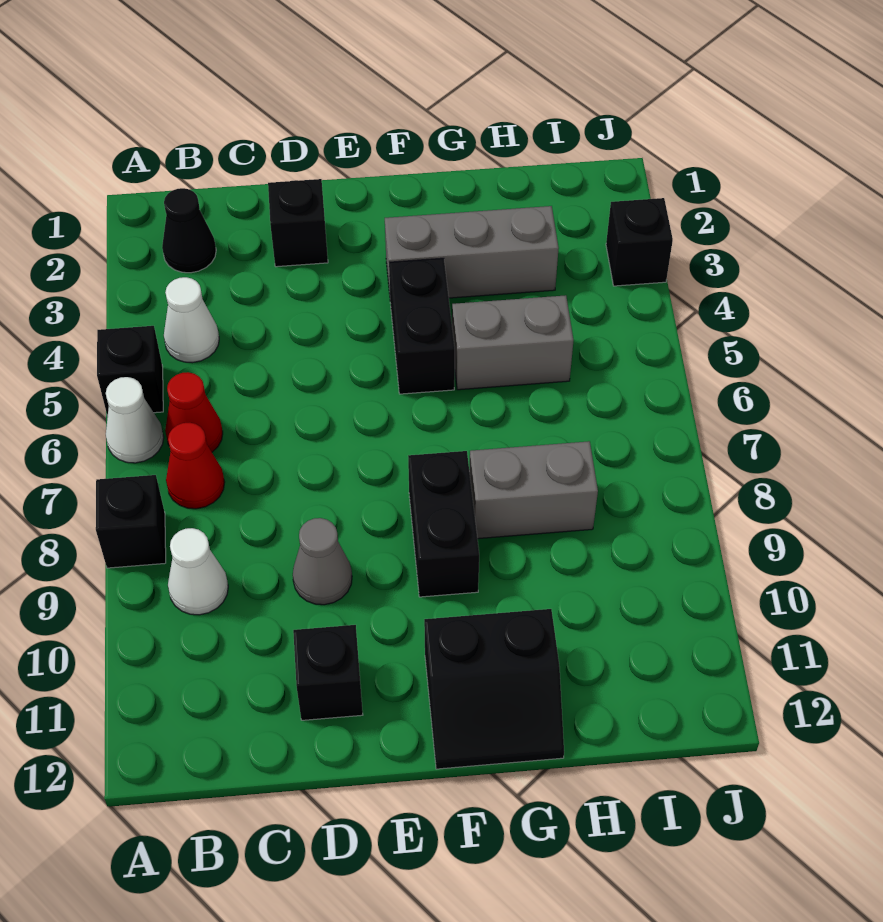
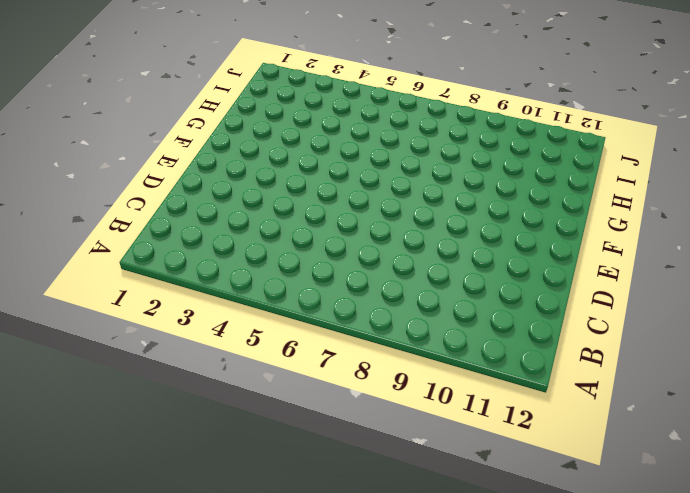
none -> black 1x1 brick [97,326,163,416]
none -> white 1x1 cone [106,377,164,463]
none -> black 1x1 brick [96,475,166,568]

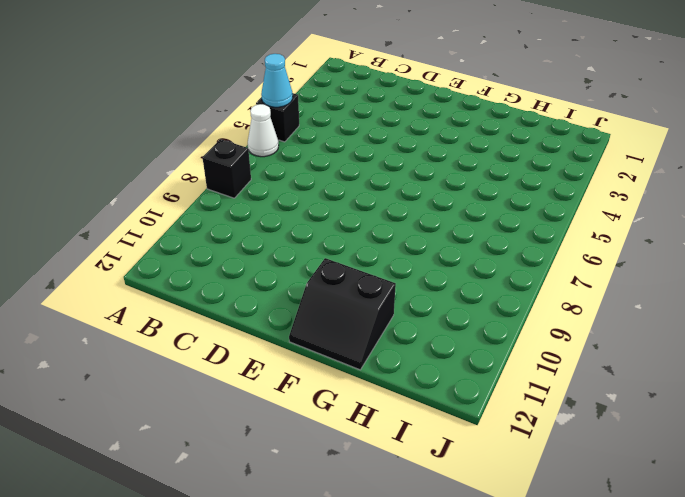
cyan 1x1 cone [261,54,292,107] -> none
none -> black 1x1 cone [162,188,216,273]
none -> white 1x1 cone [164,277,219,363]
none -> red 1x1 cone [165,372,223,452]

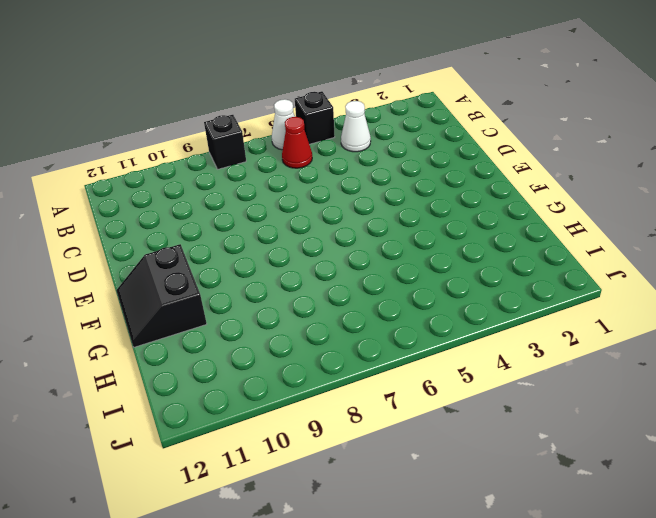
none -> black 1x1 cone [162,188,216,273]
none -> red 1x1 cone [166,423,225,509]
none -> white 1x1 cone [168,528,228,615]

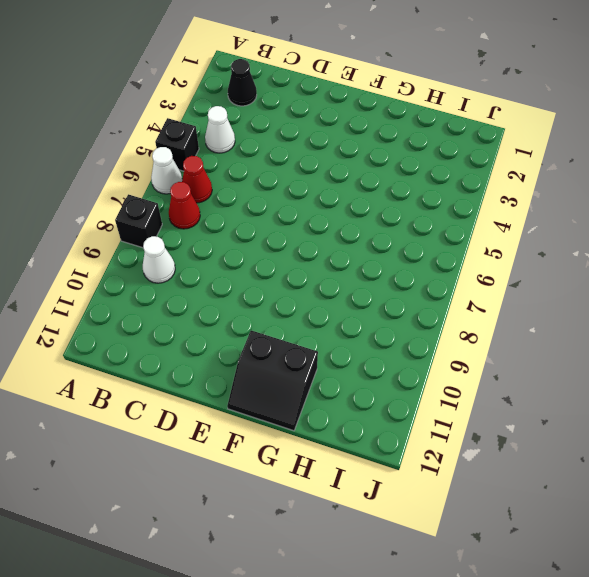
none -> black 1x1 brick [268,179,328,267]
none -> grey 1x1 cone [293,518,352,605]
none -> black 1x1 brick [293,625,363,720]

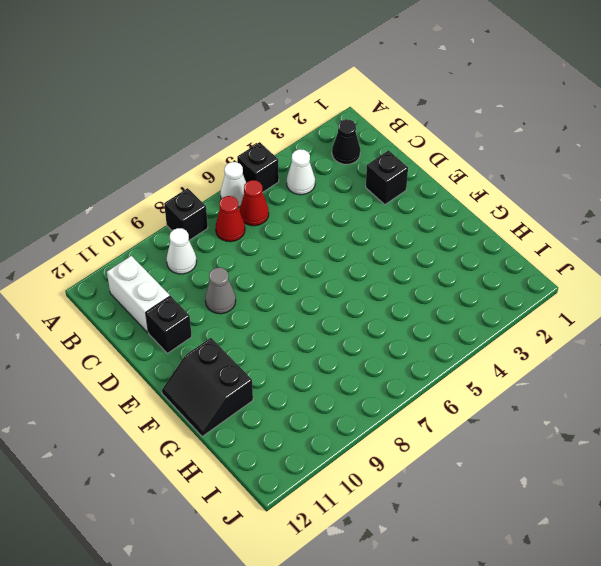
white 1x2 brick [107,256,170,333] -> none
none -> grey 1x3 brick [385,206,559,298]
none -> black 1x2 brick [389,258,455,394]
none -> black 1x2 brick [408,451,479,597]

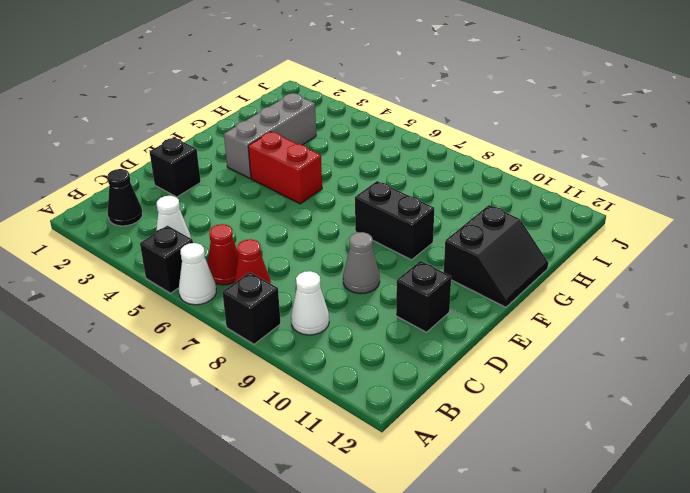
red 1x2 brick [248,132,322,204] -> black 1x2 brick [389,258,455,394]
none -> grey 1x2 brick [452,295,574,390]
none -> grey 1x2 brick [469,441,598,539]
none -> black 1x1 brick [606,198,673,286]

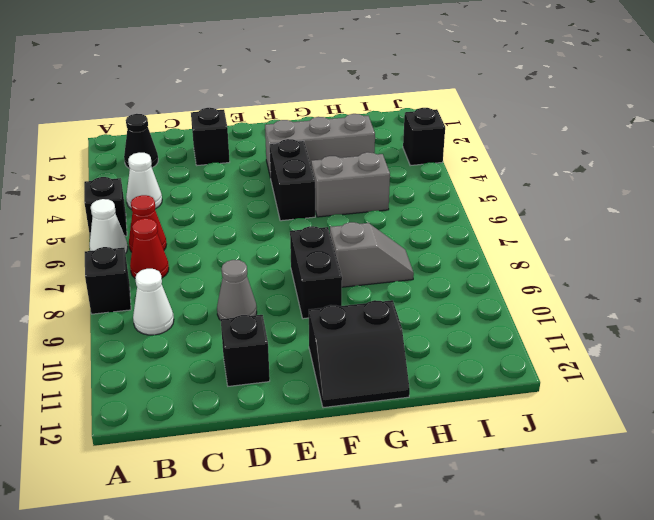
grey 1x2 slope [330,222,414,287] -> grey 1x2 brick [469,441,598,539]

